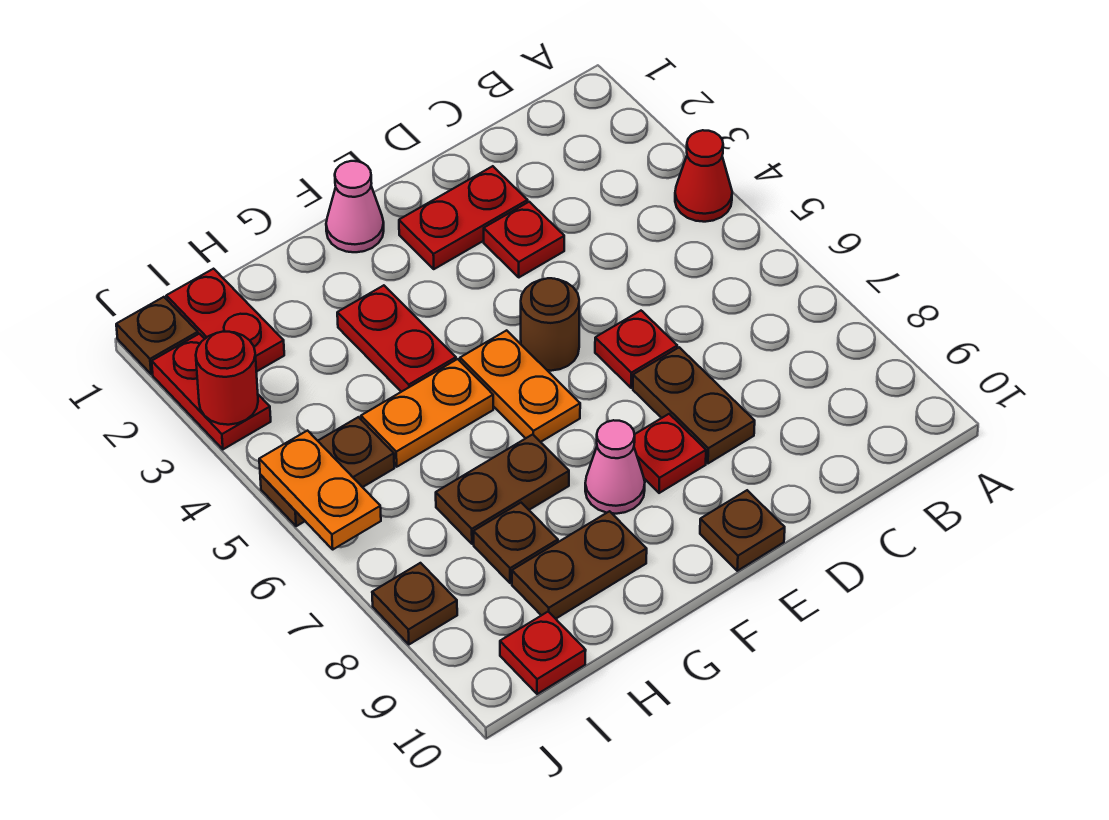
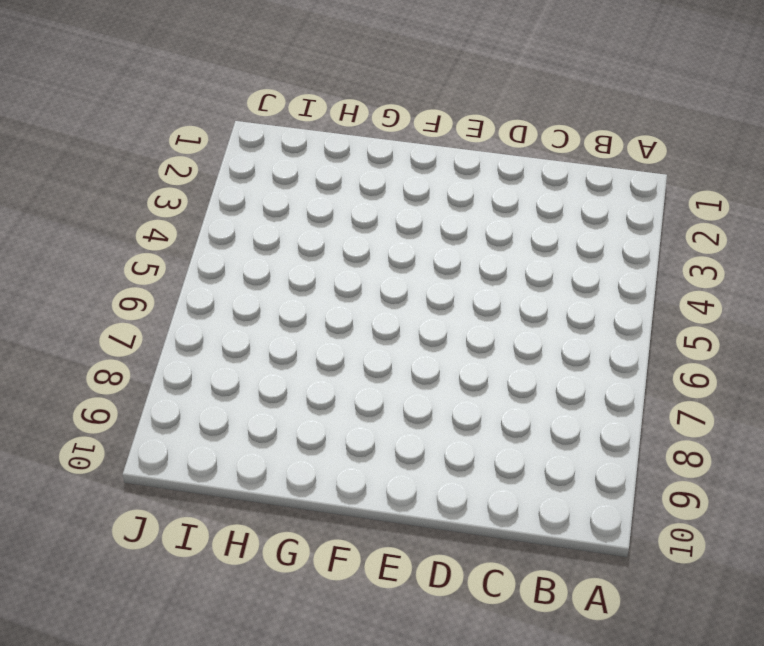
none -> red 1x1 cone [675,130,732,222]
none -> red 1x2 plate [399,166,528,269]
none -> red 1x1 plate [484,202,564,277]

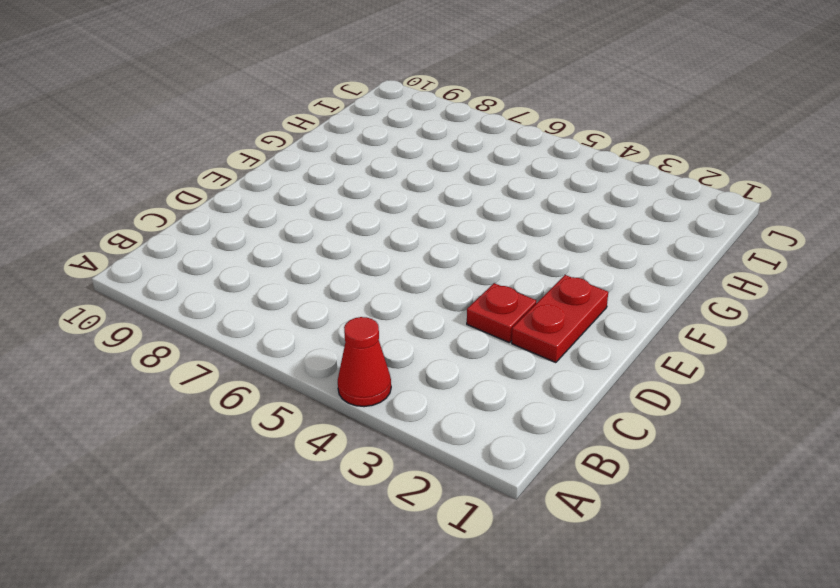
none -> red 1x1 plate [595,311,677,388]
none -> brown 1x2 plate [633,347,755,463]
none -> brown 1x1 round brick [521,278,579,371]

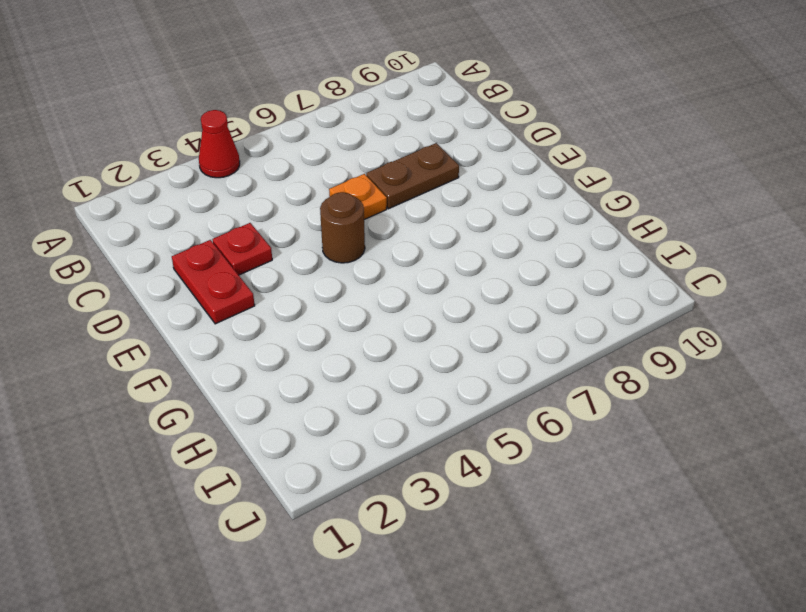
orange 1x1 plate [329,174,387,220] -> red 1x1 plate [595,311,677,388]
none -> red 1x1 plate [634,414,706,493]
none -> brown 1x1 plate [700,490,785,571]
none -> pink 1x1 cone [326,161,384,252]

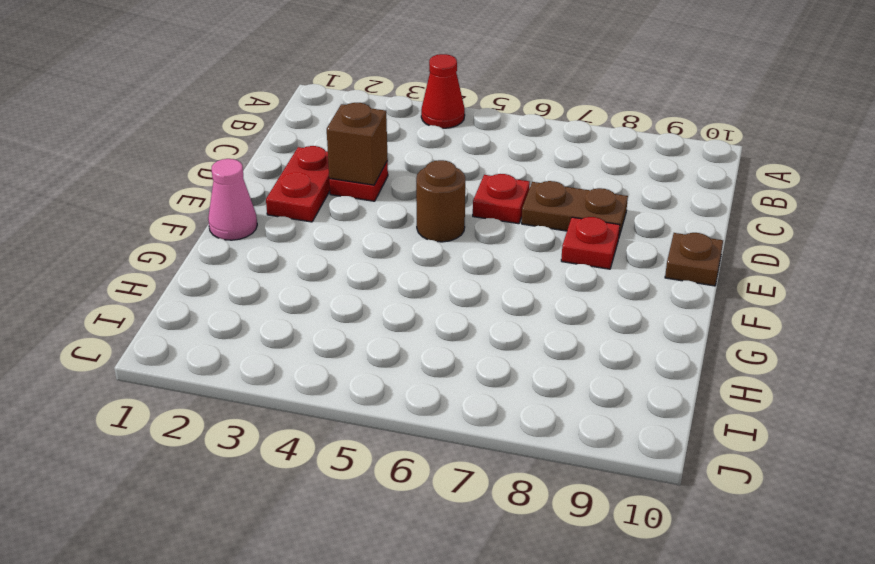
brown 1x1 brick [327,103,388,185] -> none
none -> orange 1x2 plate [460,330,580,442]
none -> pink 1x1 cone [585,420,645,514]
none -> red 1x2 plate [337,285,456,392]

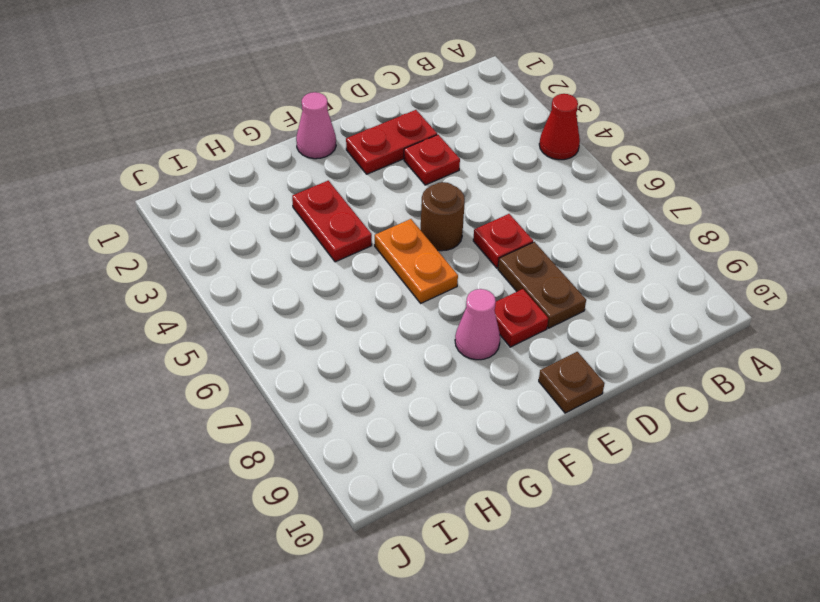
none -> orange 1x2 plate [361,359,493,467]
none -> brown 1x2 plate [436,434,569,544]
none -> brown 1x2 plate [512,511,647,619]

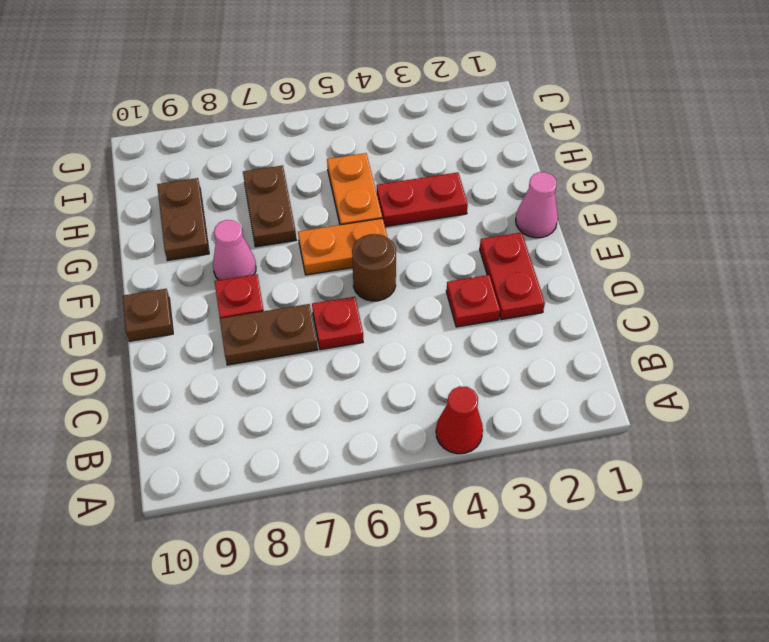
none -> brown 1x1 plate [474,503,558,583]
none -> red 1x2 plate [166,269,284,372]
none -> brown 1x2 plate [260,417,394,526]

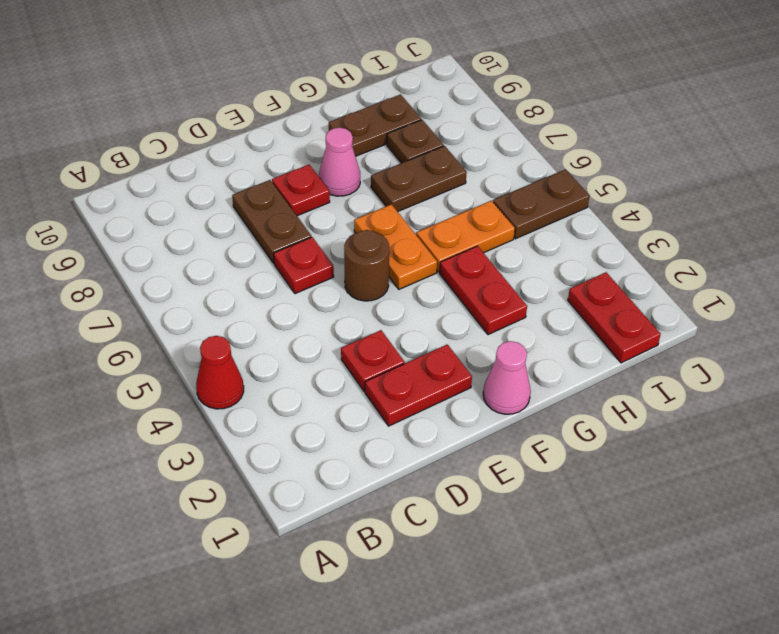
none -> brown 1x1 plate [700,490,785,571]
none -> red 1x1 plate [500,612,586,694]
none -> brown 1x1 plate [116,297,198,374]

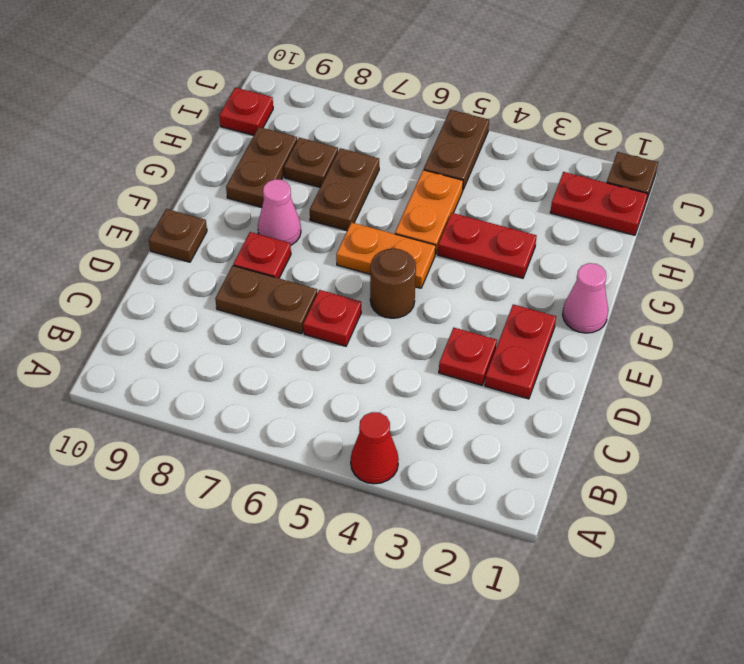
none -> red 1x2 plate [152,334,271,449]
none -> brown 1x1 plate [372,563,457,644]
none -> red 1x1 round brick [196,332,258,425]

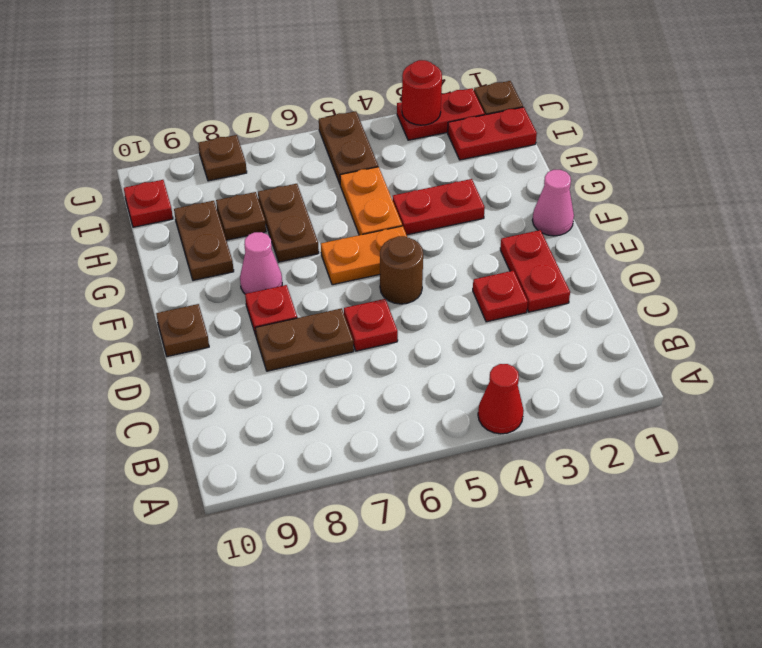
none -> orange 1x2 plate [259,431,381,549]

